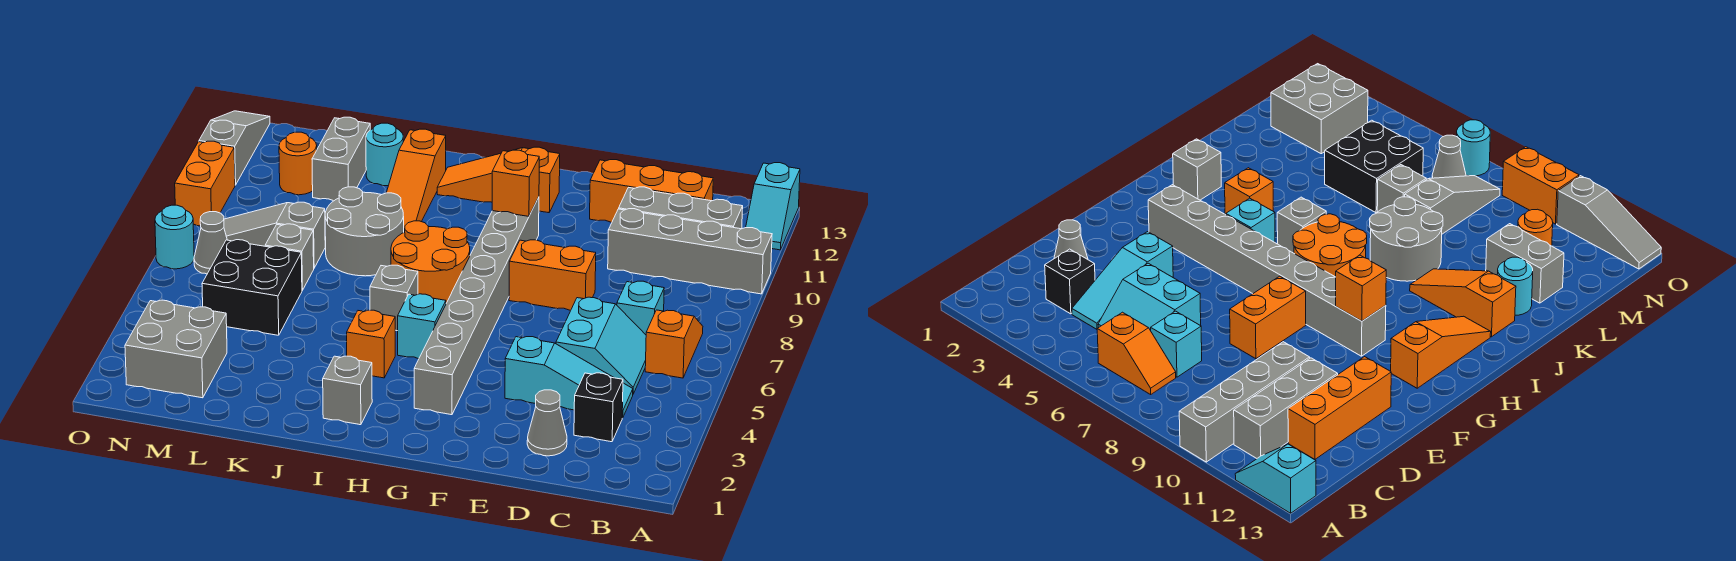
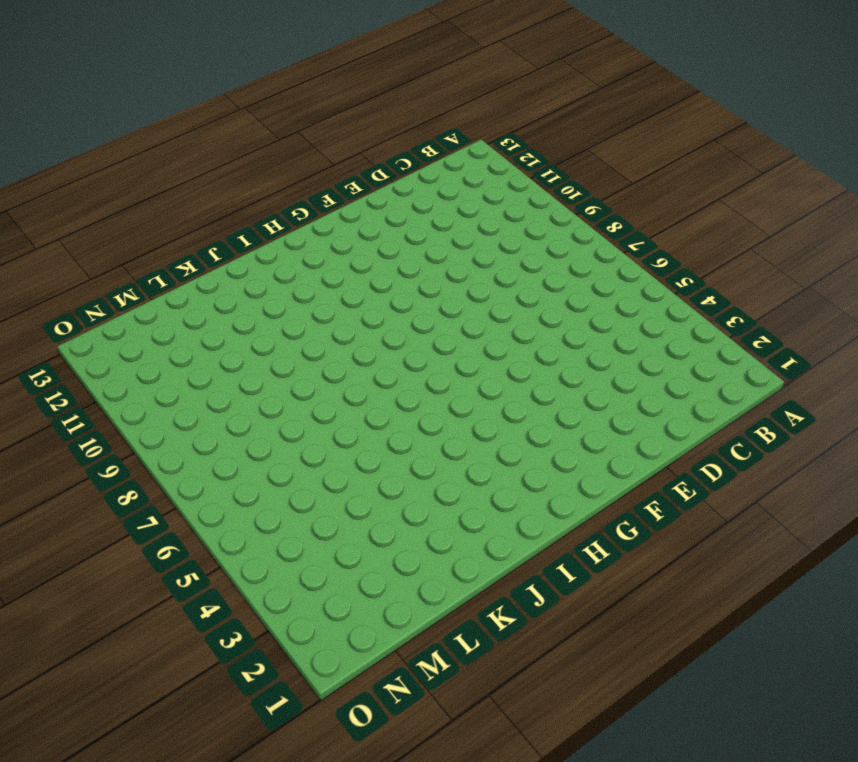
none -> grey 1x4 brick [608,209,772,294]
none -> cyan 1x2 slope [746,163,800,250]
none -> orange 1x2 slope [645,310,703,378]
none -> grey 1x3 brick [619,187,743,229]

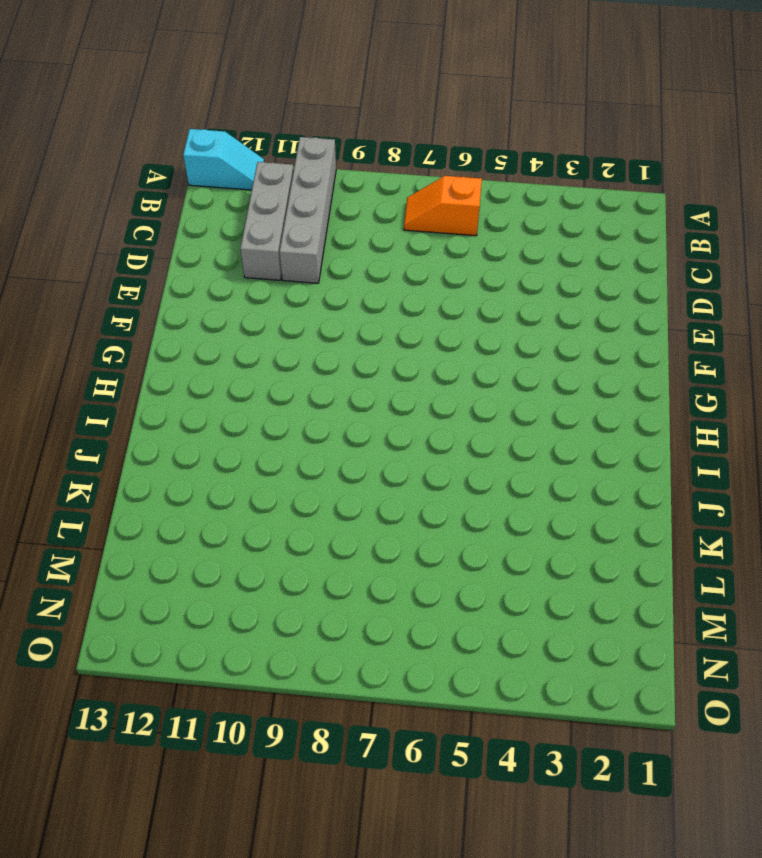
none -> black 1x1 brick [574,373,623,442]
none -> cyan 1x3 slope [505,337,633,418]
none -> cyan 2x2 slope [556,297,646,394]
none -> cyan 1x1 brick [617,281,664,335]

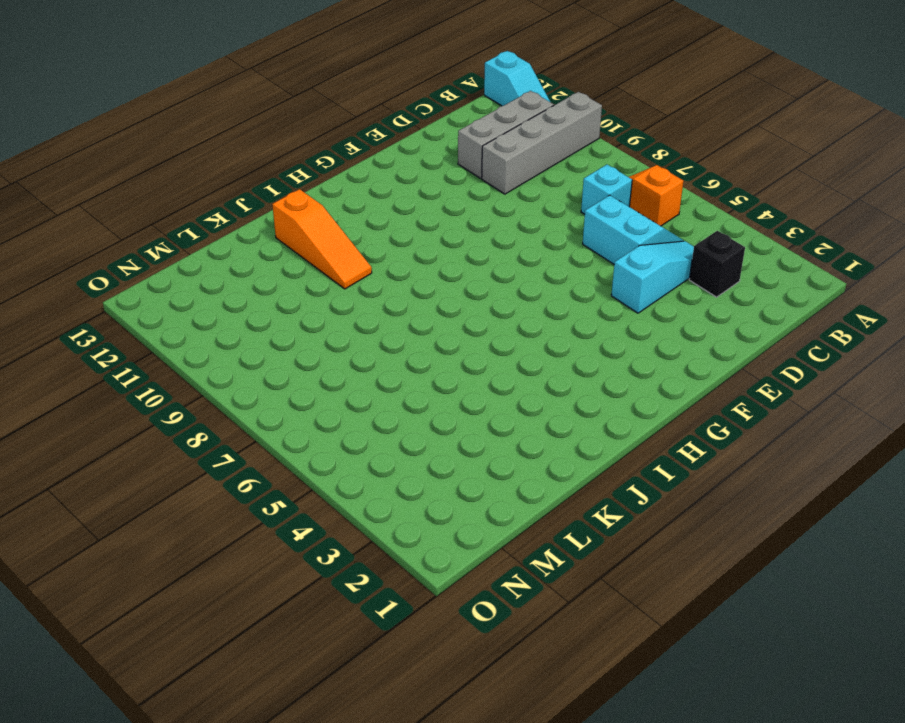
none -> orange 1x3 brick [590,160,713,223]
none -> grey 1x1 cone [527,390,567,456]
none -> orange 1x2 brick [509,240,596,311]
none -> grey 1x8 brick [414,197,539,415]

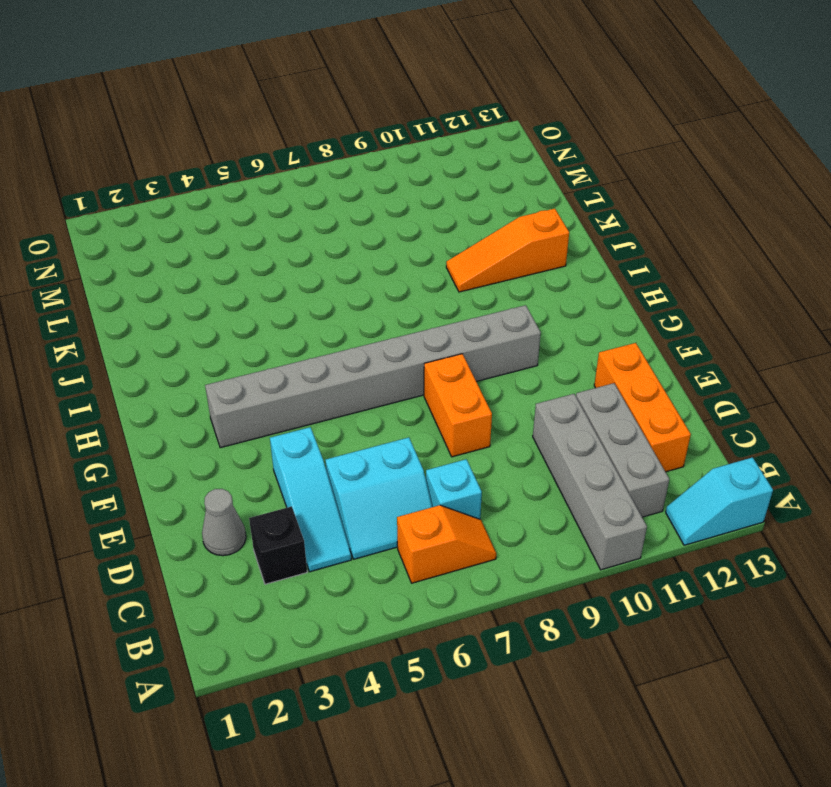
none -> orange 1x3 slope [437,147,560,213]
none -> cyan 1x1 brick [398,294,446,359]
none -> orange 2x2 round brick [391,221,470,303]
none -> grey 1x1 brick [323,356,372,425]

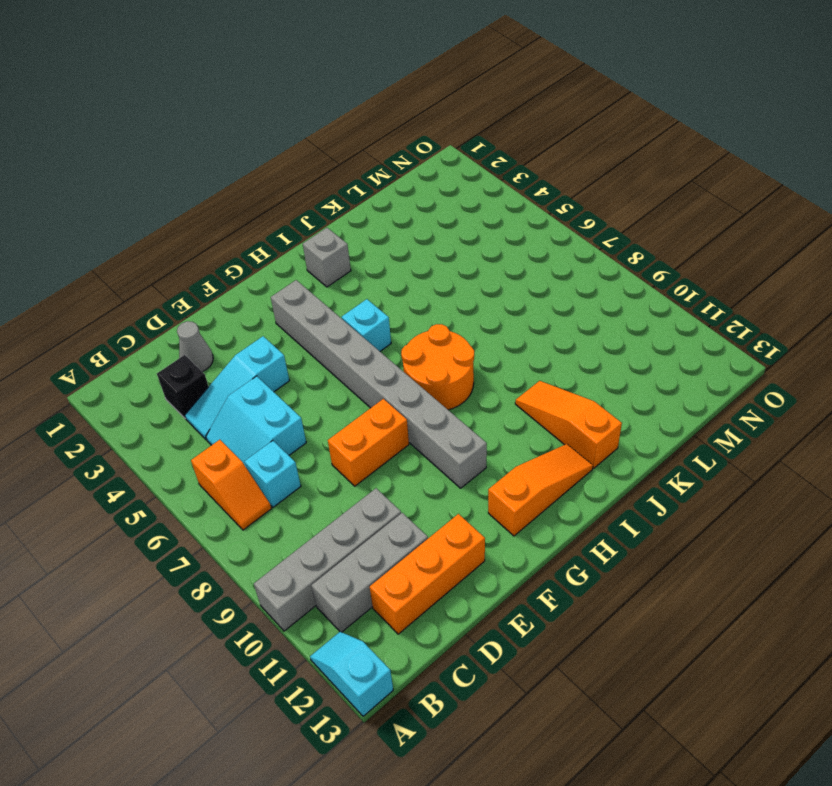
none -> orange 1x1 brick [347,310,395,378]
none -> grey 1x1 brick [370,265,418,331]
none -> grey 2x2 round brick [325,187,404,276]
none -> cyan 1x1 round brick [366,123,403,186]

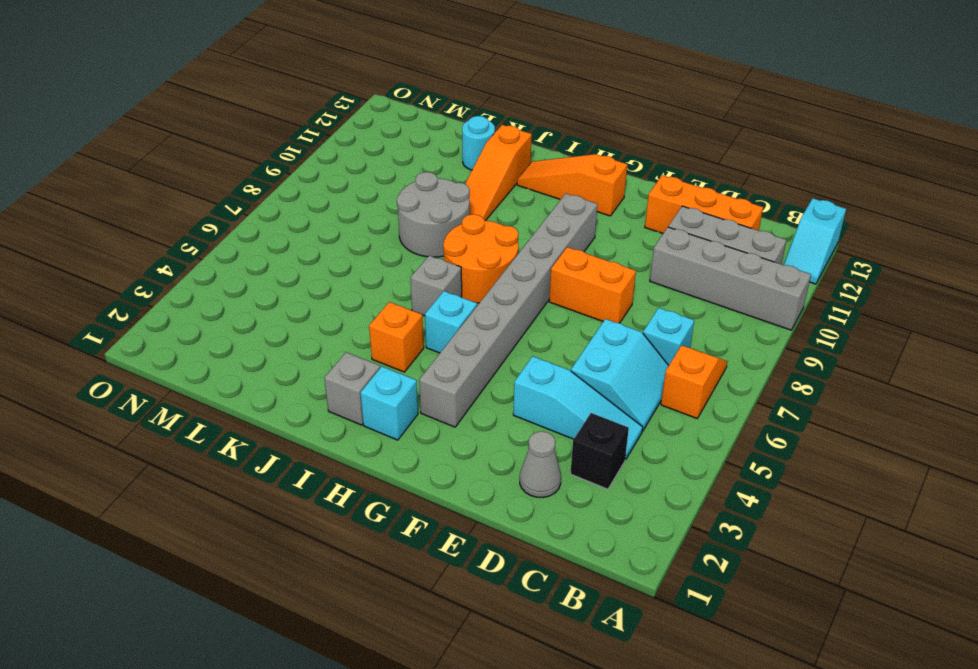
cyan 1x1 brick [361,367,418,440] -> none
none -> black 2x2 brick [202,240,302,335]
none -> grey 1x1 brick [265,224,314,290]
none -> grey 1x3 slope [224,202,325,268]
none -> grey 1x2 brick [312,117,370,201]

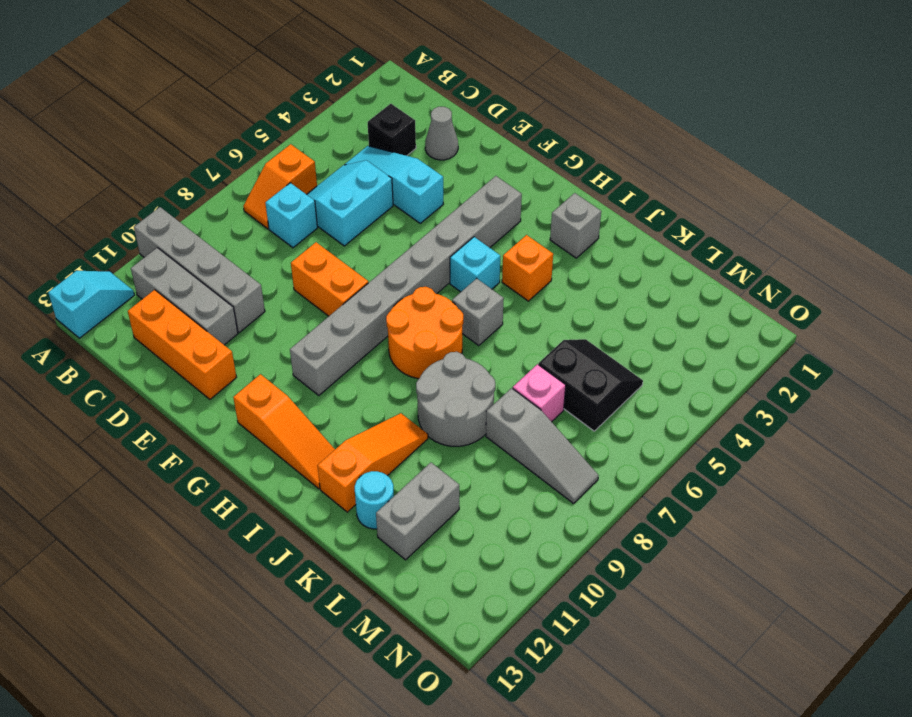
black 2x2 slope [539,339,643,431] -> black 2x2 brick [202,240,302,335]
pink 1x1 brick [513,364,566,422] -> grey 1x1 brick [265,224,314,290]
none -> grey 2x2 brick [125,300,227,398]
none -> orange 1x1 round brick [279,132,317,195]
none -> grey 1x1 cone [194,212,227,274]
none -> cyan 1x1 round brick [155,205,194,269]

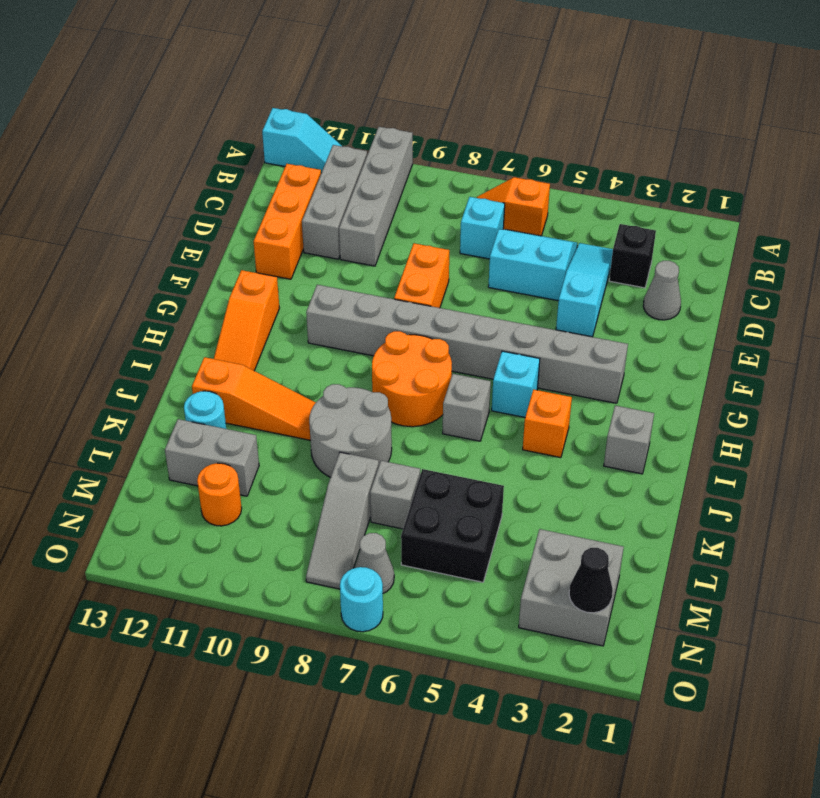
black 1x1 cone [569,548,613,613] -> none
none -> orange 1x2 brick [175,141,235,226]
none -> grey 1x3 slope [199,111,270,185]
none -> orange 1x1 brick [492,150,539,216]

